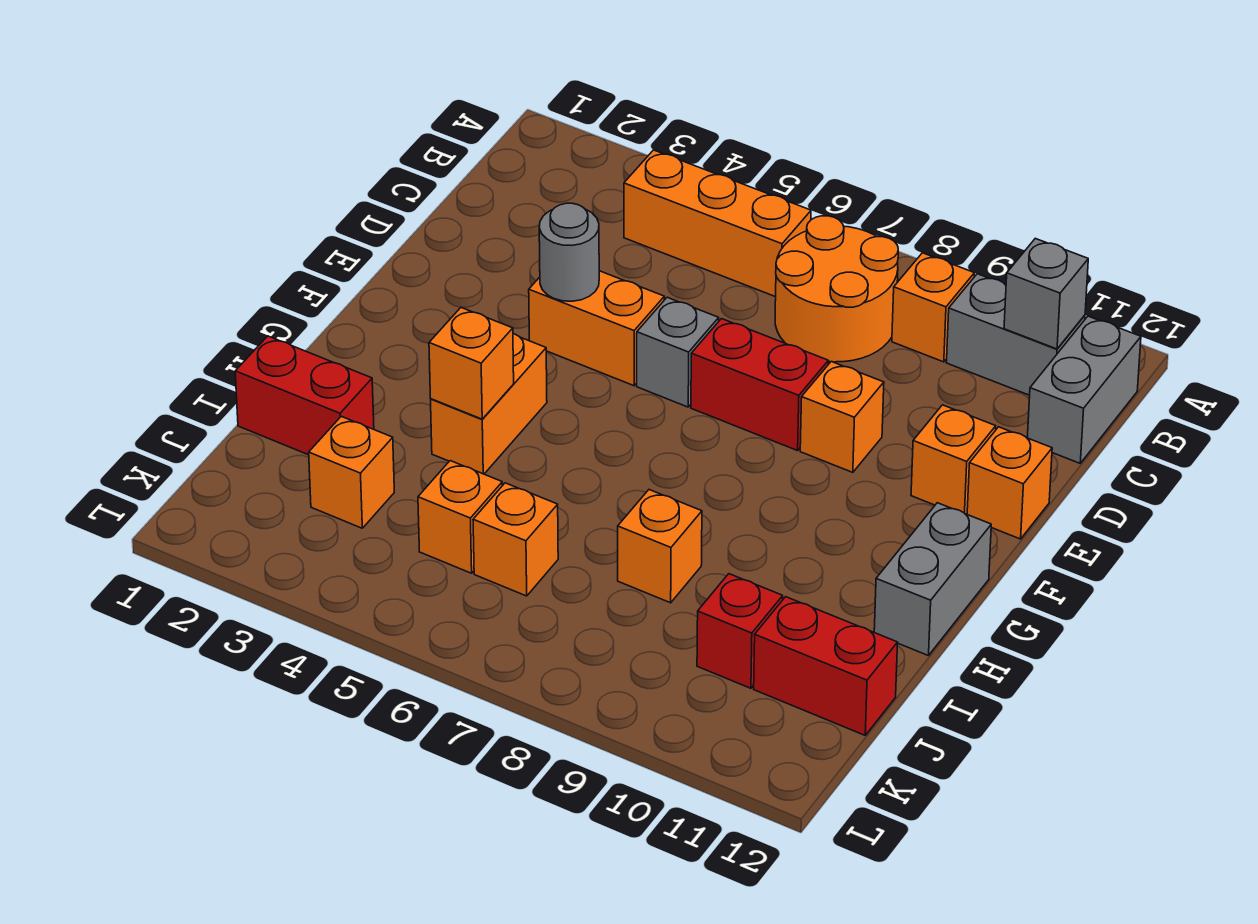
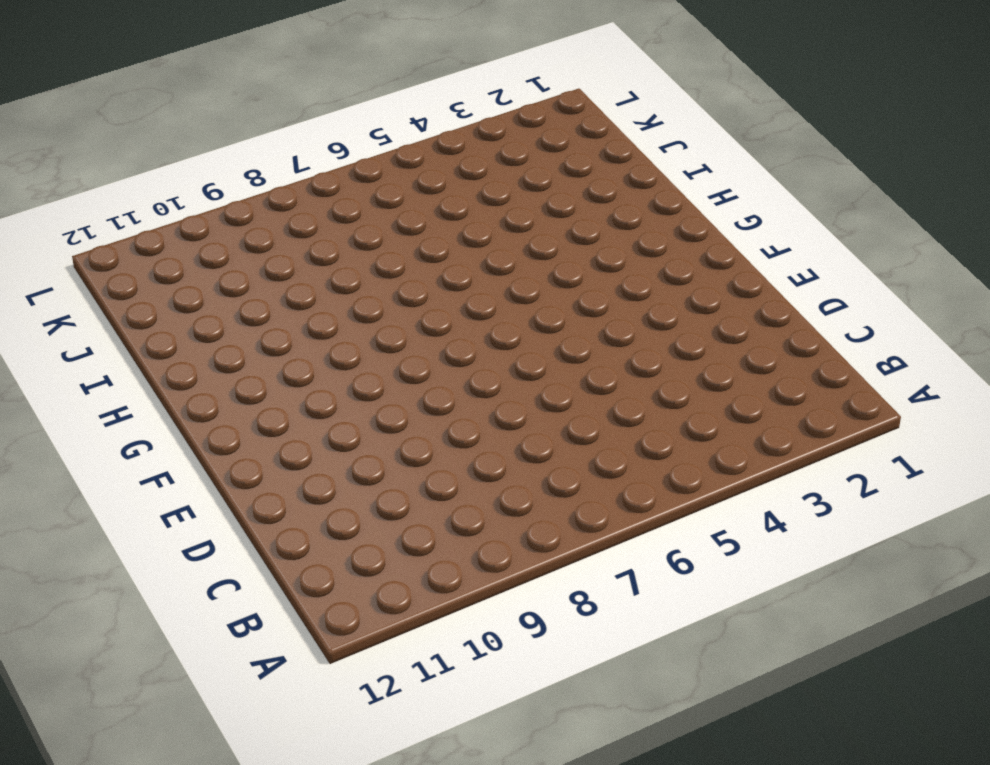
none -> orange 1x3 brick [624,150,811,297]
none -> orange 2x2 round brick [775,216,898,362]
none -> orange 1x1 brick [892,253,974,362]

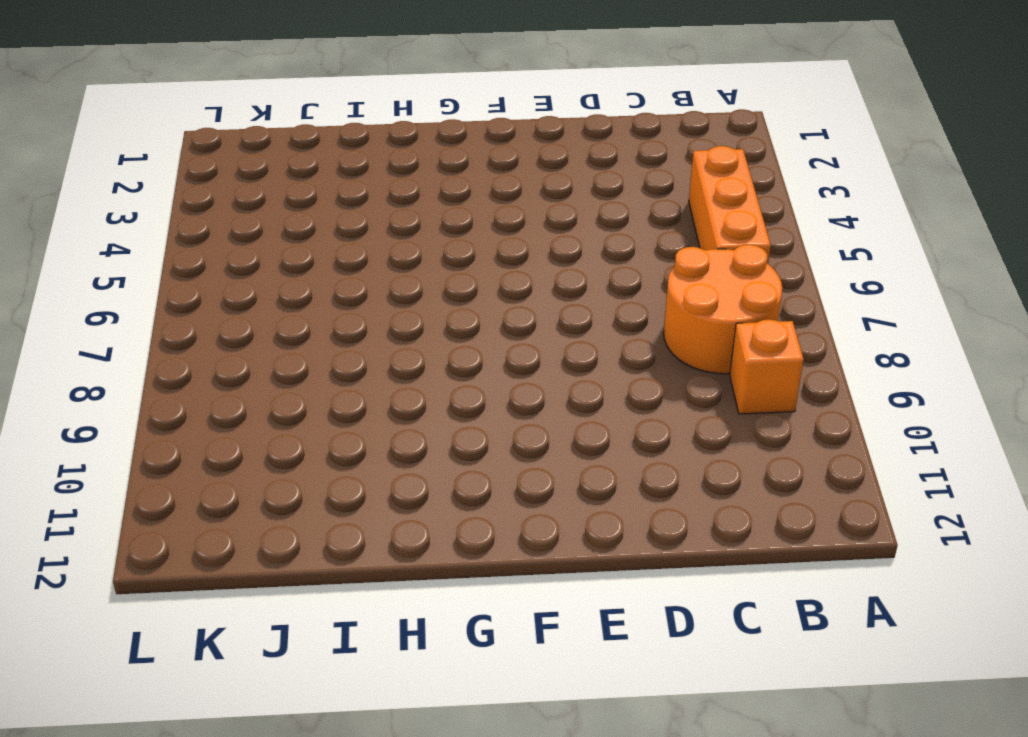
none -> grey 1x2 brick [946,274,1085,395]
none -> grey 1x2 brick [1027,316,1141,463]
none -> orange 1x2 brick [529,271,664,386]

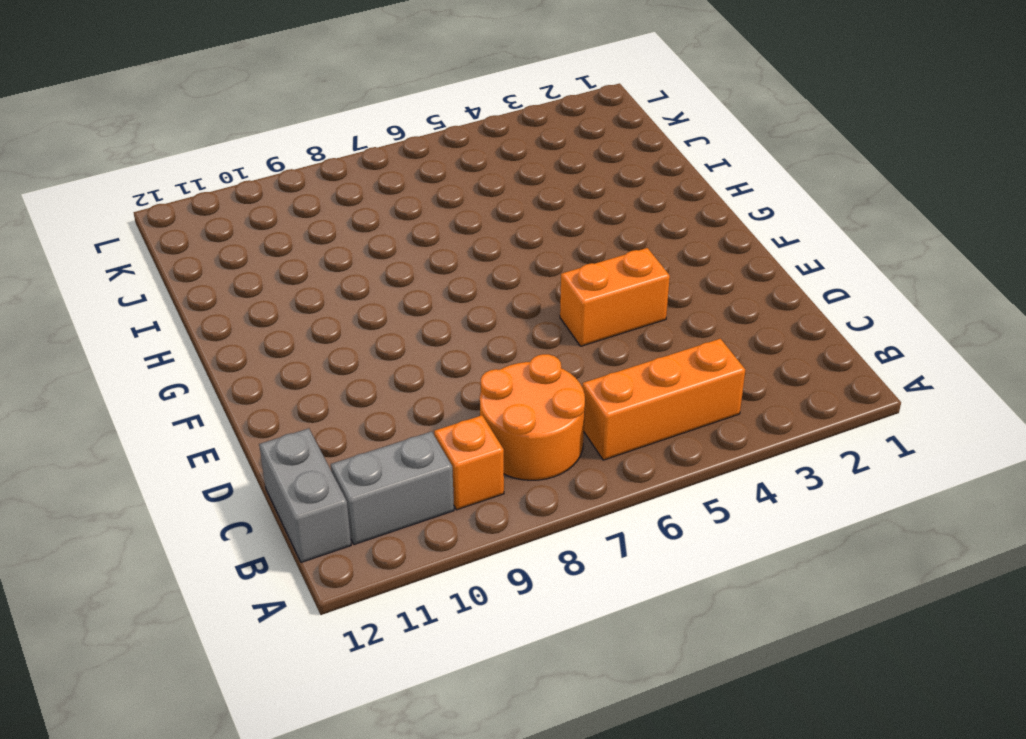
none -> grey 1x1 brick [637,297,719,407]
none -> red 1x2 brick [691,319,828,451]
none -> orange 1x1 brick [800,362,884,472]

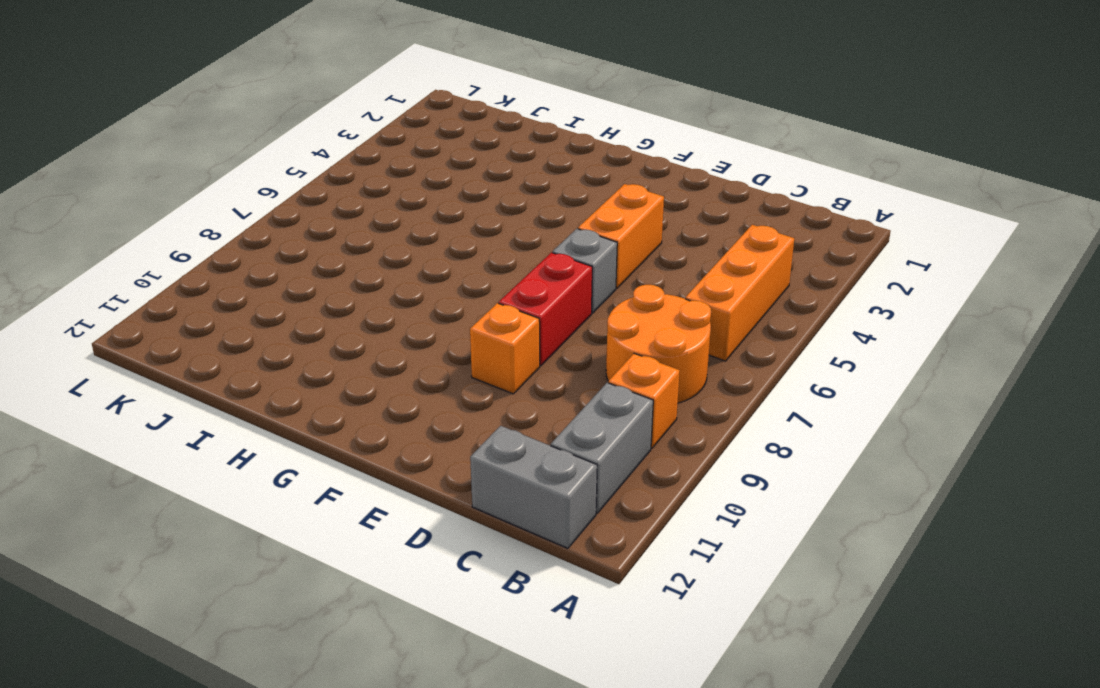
none -> orange 1x1 brick [911,405,996,514]
none -> orange 1x1 brick [967,427,1052,539]
none -> orange 1x2 brick [431,334,547,474]

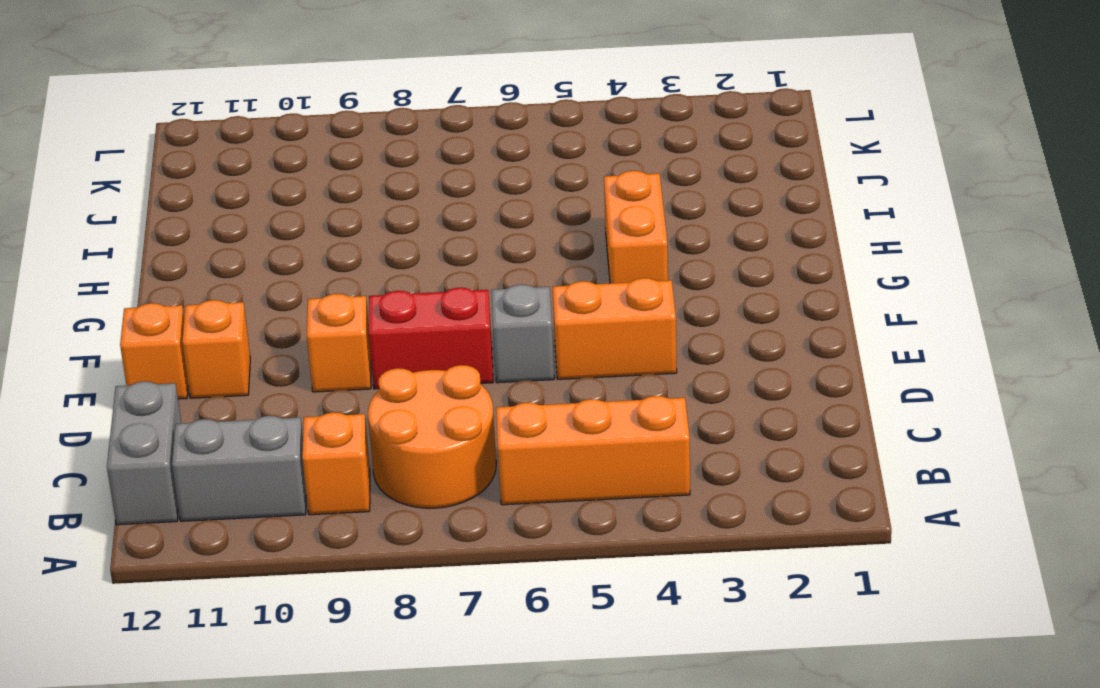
none -> grey 1x2 brick [874,503,991,656]
none -> red 1x2 brick [235,336,374,455]
none -> orange 1x1 brick [618,490,702,603]

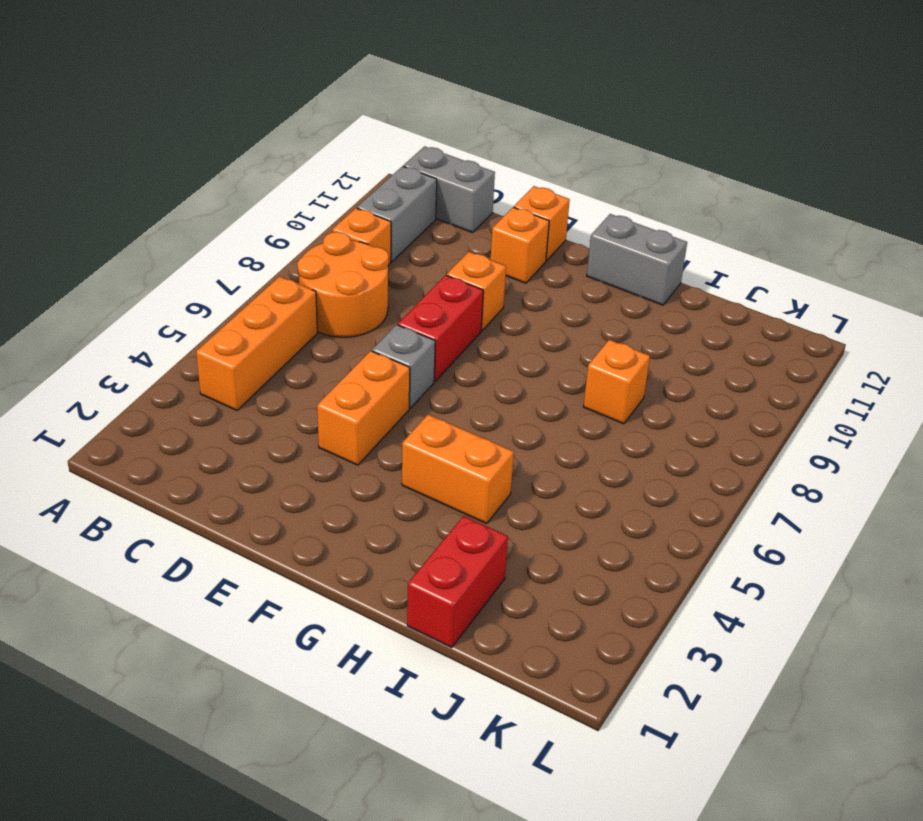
none -> orange 1x1 brick [309,416,394,528]
none -> orange 1x1 brick [418,461,502,573]
none -> orange 1x1 brick [473,483,558,596]

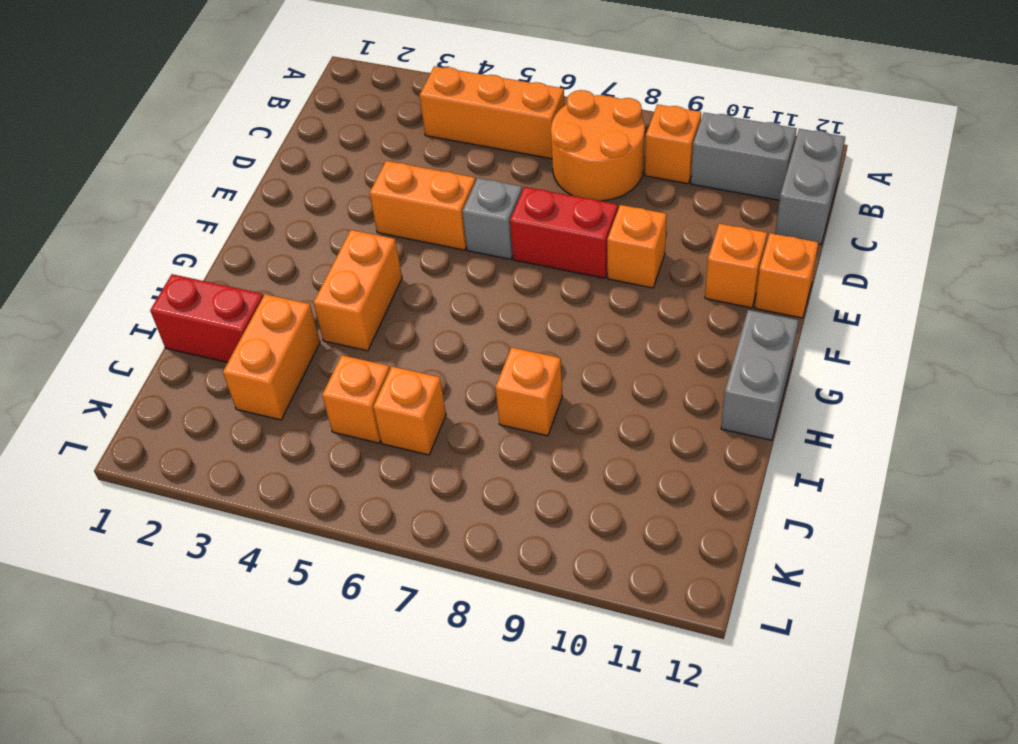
orange 1x2 brick [223,294,320,420] -> orange 1x1 brick [309,416,394,528]
none -> red 1x1 brick [697,574,783,688]
none -> red 1x2 brick [754,597,898,735]
none -> grey 1x1 brick [1004,238,1088,349]

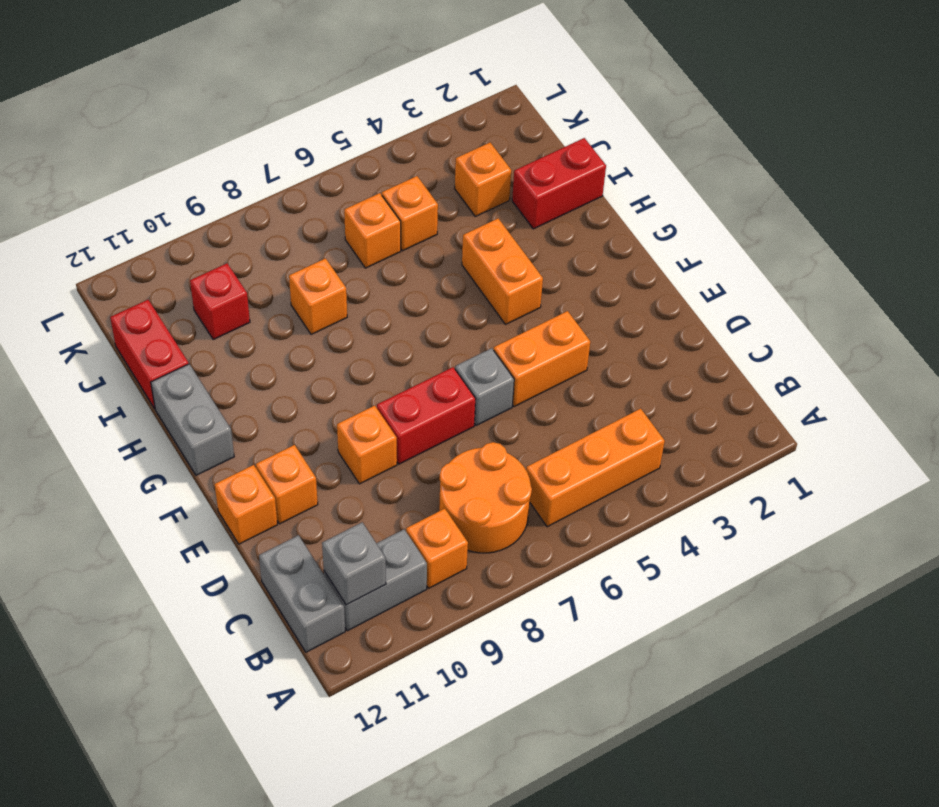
red 1x2 brick [110,300,189,409] -> red 1x2 brick turned to [754,597,898,735]
none -> grey 1x1 round brick [539,203,599,301]
none -> orange 1x1 brick [429,307,514,419]

